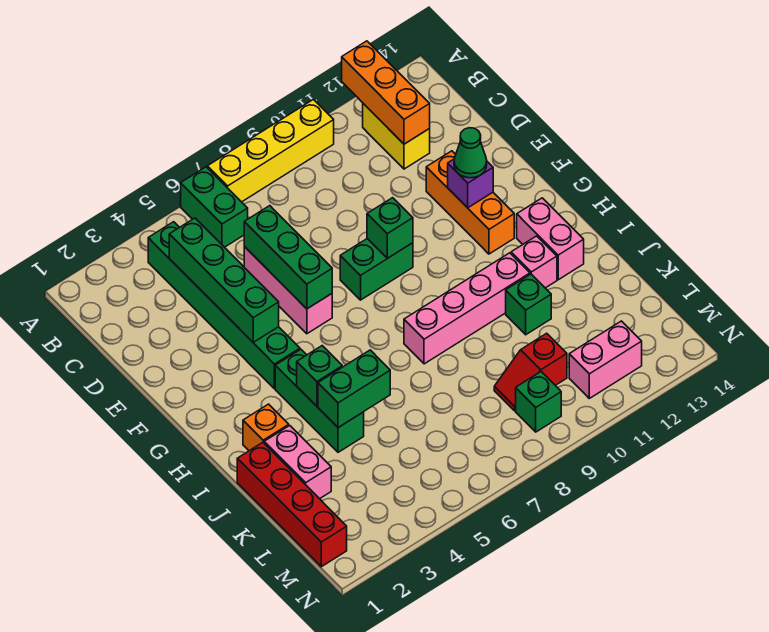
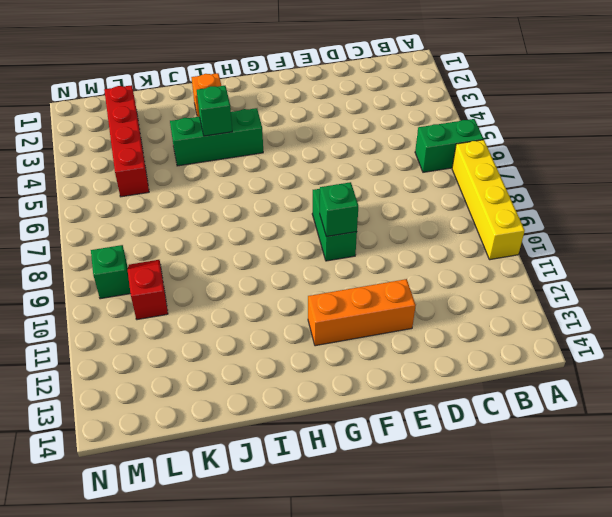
red 1x4 brick [104,85,149,197] -> red 1x4 brick turned to [237,442,347,567]
none -> green 1x6 brick [148,222,300,389]
none -> yellow 1x2 brick [363,104,430,169]
none -> pink 1x3 brick [244,247,332,334]

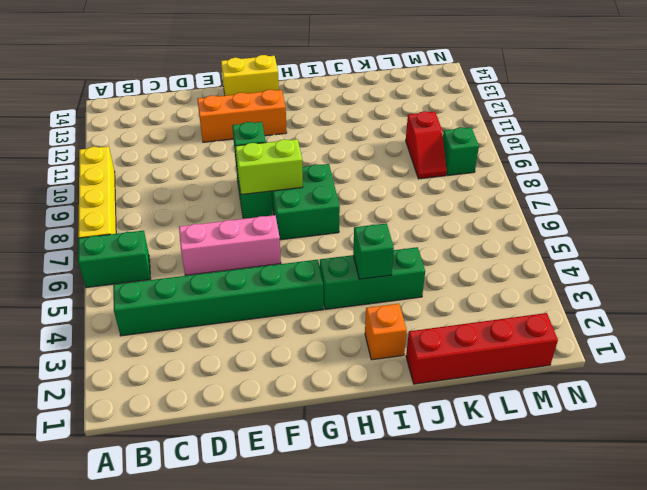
lime 1x2 brick [235,139,303,195] -> none
yellow 1x2 brick [221,55,279,96] -> yellow 1x2 brick moved to [363,104,430,169]
green 2x2 brick [271,164,340,240] -> none
none -> pink 1x2 brick [517,198,584,280]
none -> pink 1x4 brick [404,253,530,364]
none -> pink 1x1 brick [511,236,557,288]

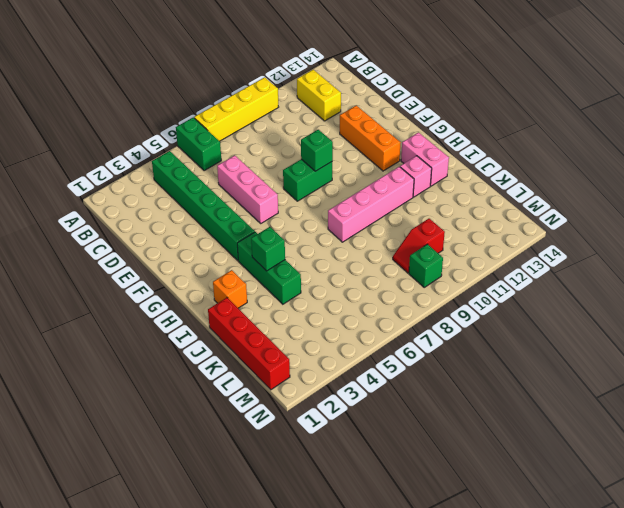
none -> pink 1x2 brick [264,426,331,499]
none -> green 1x1 brick [506,274,551,335]
none -> pink 1x2 brick [569,321,642,398]

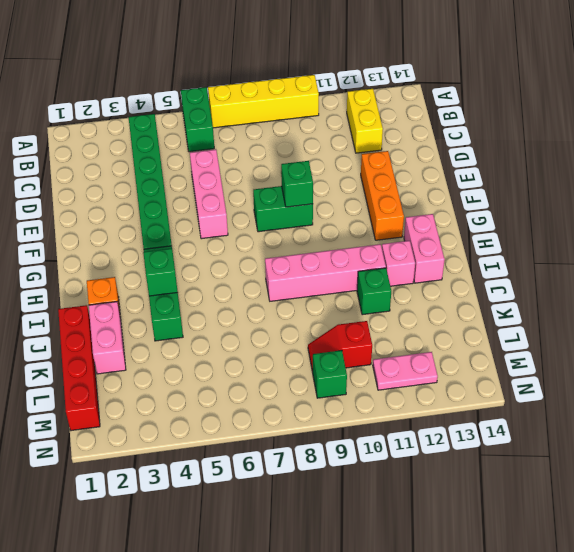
pink 1x2 plate [373,352,438,390] -> pink 1x2 brick [569,321,642,398]
none -> orange 1x3 brick [342,41,430,144]
none -> green 1x4 brick [169,218,279,342]
none -> green 1x3 brick [244,206,332,309]

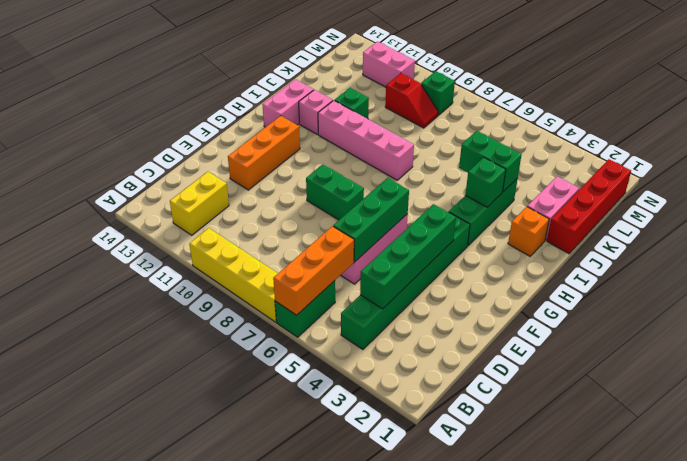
orange 1x3 brick [273,226,354,315] -> orange 1x3 brick moved to [342,41,430,144]
none -> green 1x1 brick [367,198,413,258]
none -> purple 1x1 brick [448,159,493,208]
none -> green 1x1 cone [454,128,487,178]

